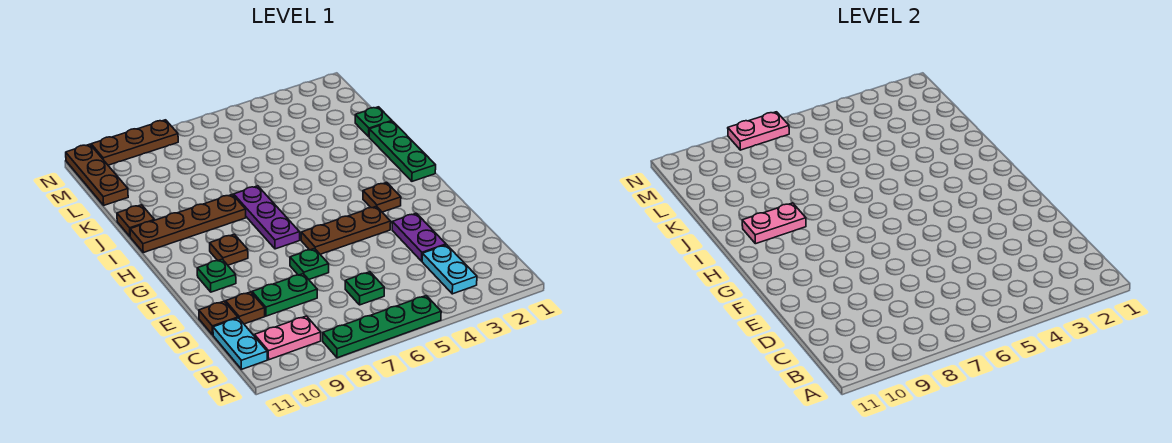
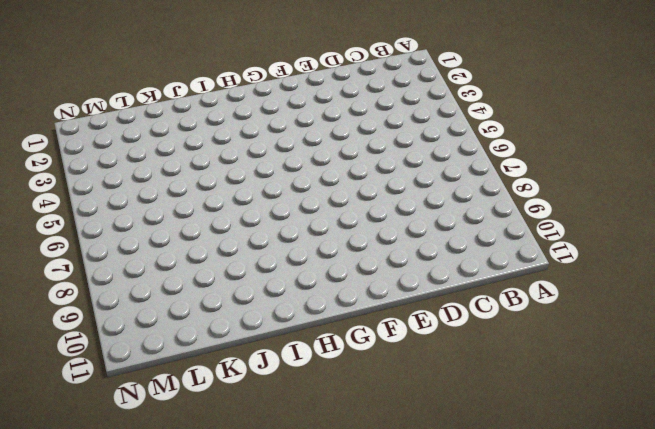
none -> green 1x4 plate [323,296,441,358]
none -> cyan 1x2 plate [422,245,477,294]
none -> pink 1x2 plate [254,316,321,360]

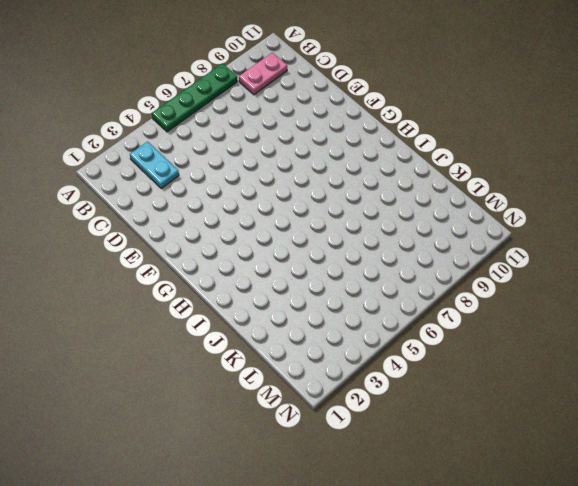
none -> cyan 1x2 plate [213,318,267,369]
none -> green 1x1 plate [345,272,384,305]
none -> purple 1x2 plate [392,213,446,261]

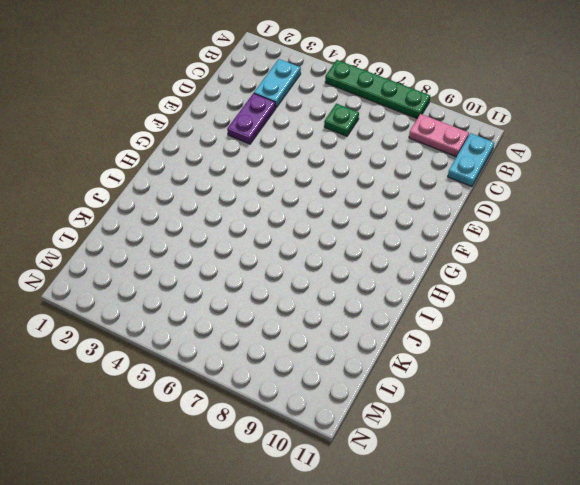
none -> green 1x2 plate [252,274,317,316]
none -> brown 1x1 plate [226,292,265,324]
none -> brown 1x1 plate [199,301,238,335]

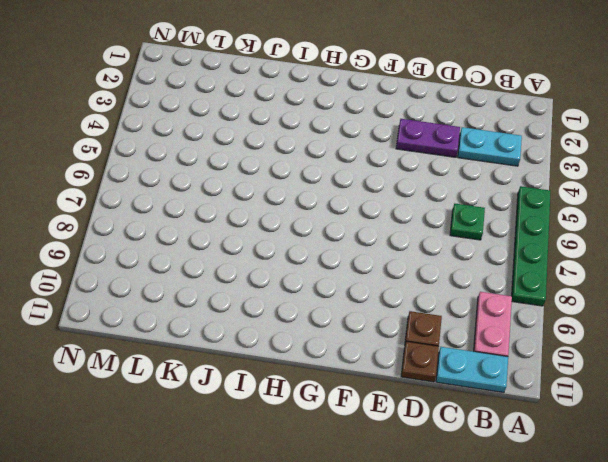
none -> green 1x2 plate [252,274,317,316]
none -> green 1x1 plate [290,249,329,279]
none -> brown 1x3 plate [301,206,391,254]

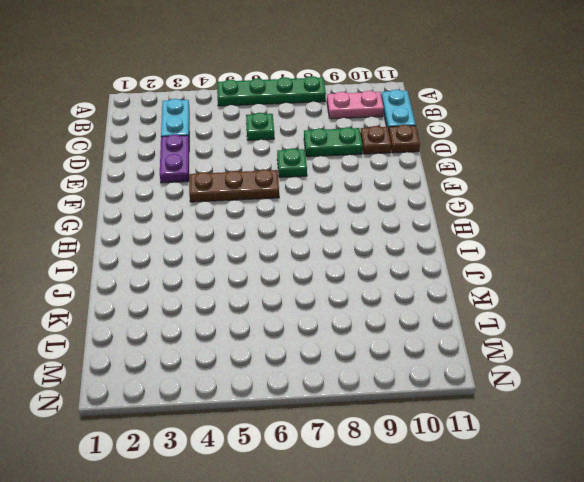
none -> green 1x1 plate [197,259,236,292]
none -> brown 1x1 plate [363,182,401,212]
none -> purple 1x3 plate [234,186,300,249]

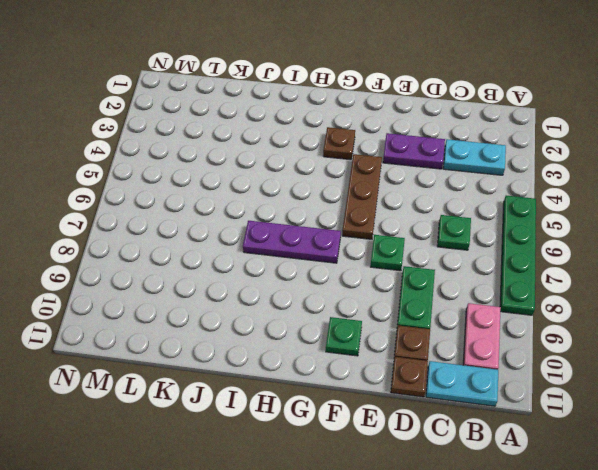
none -> brown 1x1 plate [210,234,248,265]
none -> green 1x3 plate [369,121,436,181]
none -> brown 1x4 plate [130,194,246,253]

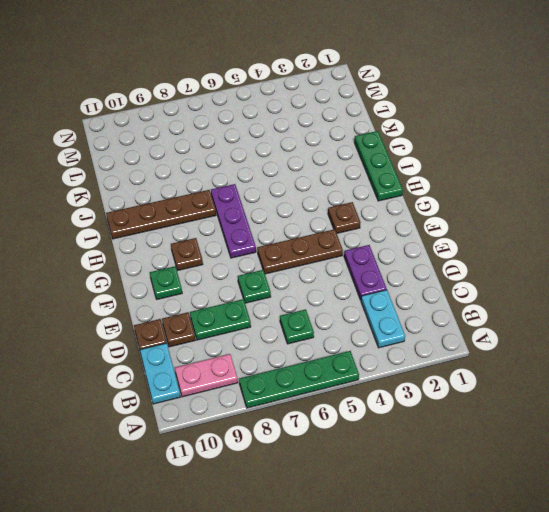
none -> brown 1x1 plate [117,205,154,236]
none -> green 1x1 plate [355,107,392,137]
none -> brown 1x3 plate [66,144,128,205]

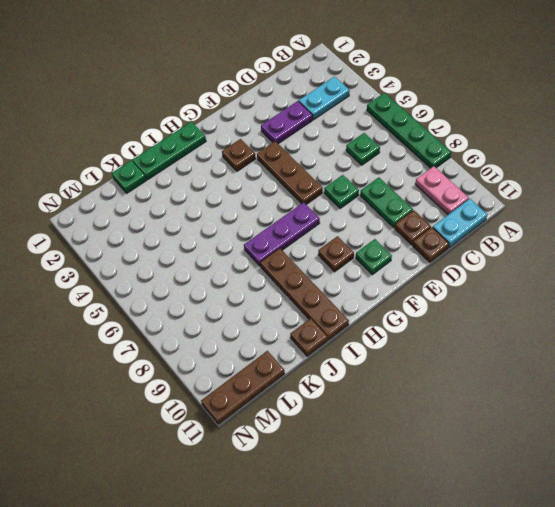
none -> brown 1x3 plate [91,120,178,165]
none -> pink 1x2 plate [742,203,806,244]
none -> pink 1x2 plate [728,112,789,150]

